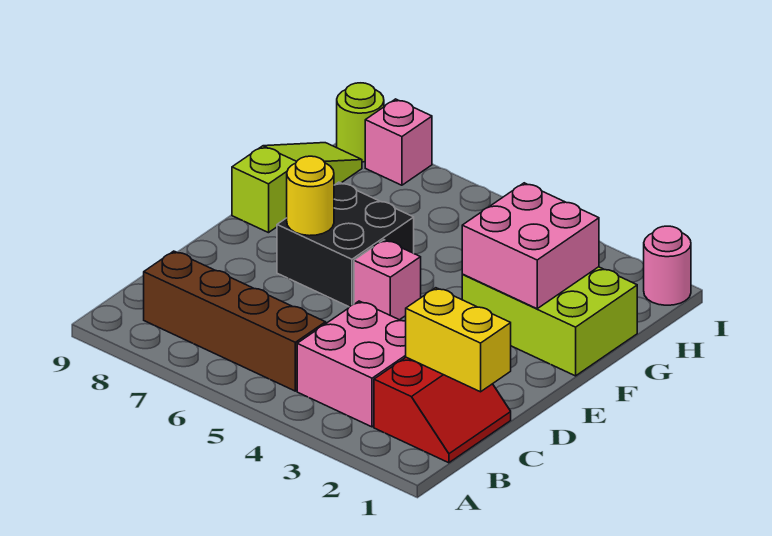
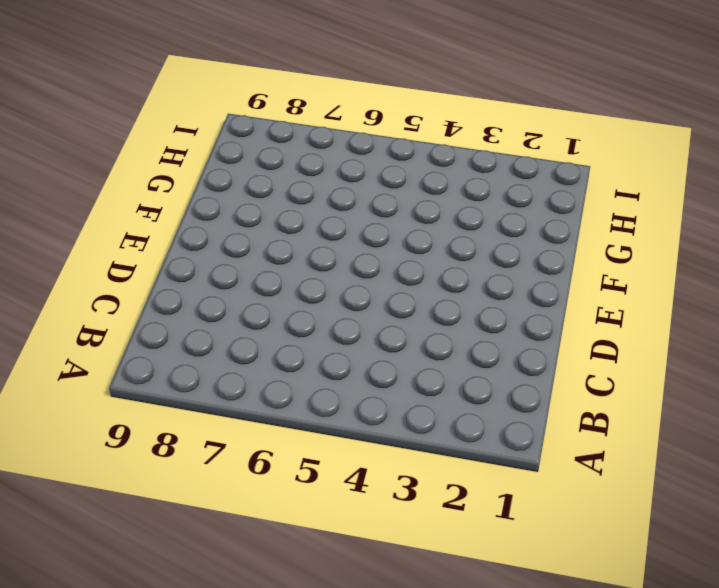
none -> red 2x2 slope [374,357,511,463]
none -> pink 2x2 brick [297,301,406,427]
none -> brown 1x4 brick [144,251,326,391]

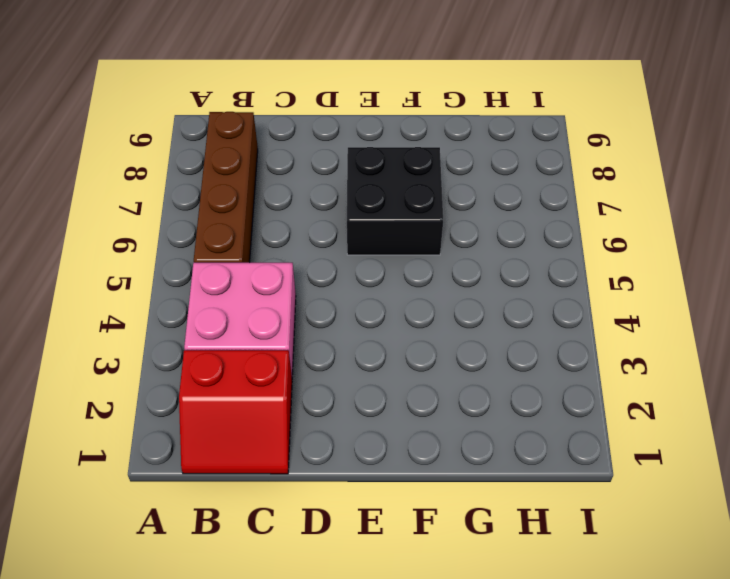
none -> pink 1x1 brick [354,240,421,320]
none -> lime 2x3 brick [462,267,637,376]
none -> lime 1x3 slope [232,143,362,233]

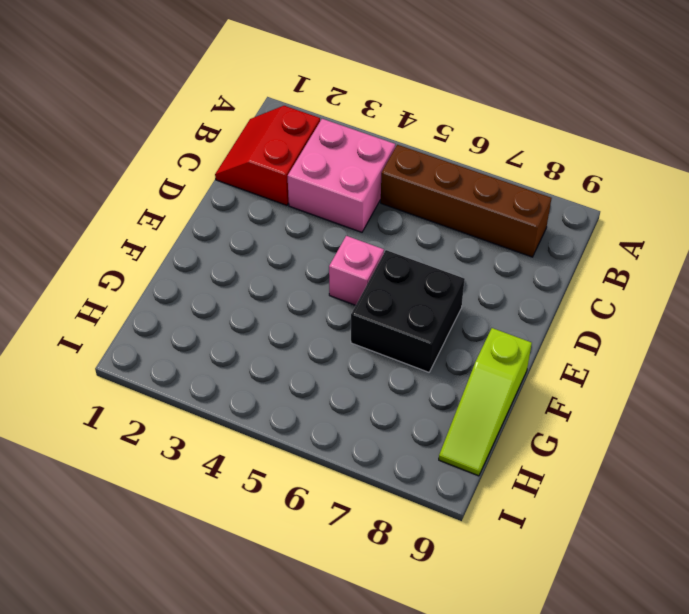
none -> lime 2x3 brick [462,267,637,376]
none -> pink 1x1 round brick [644,226,691,305]
none -> pink 1x1 brick [365,99,432,185]

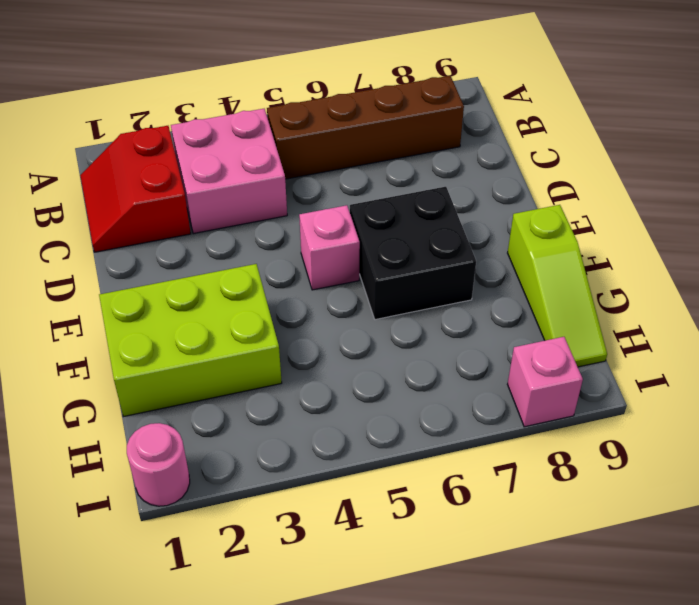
none -> lime 1x1 round brick [337,83,384,162]
none -> yellow 1x2 brick [406,288,511,392]
none -> yellow 1x1 round brick [287,156,334,236]

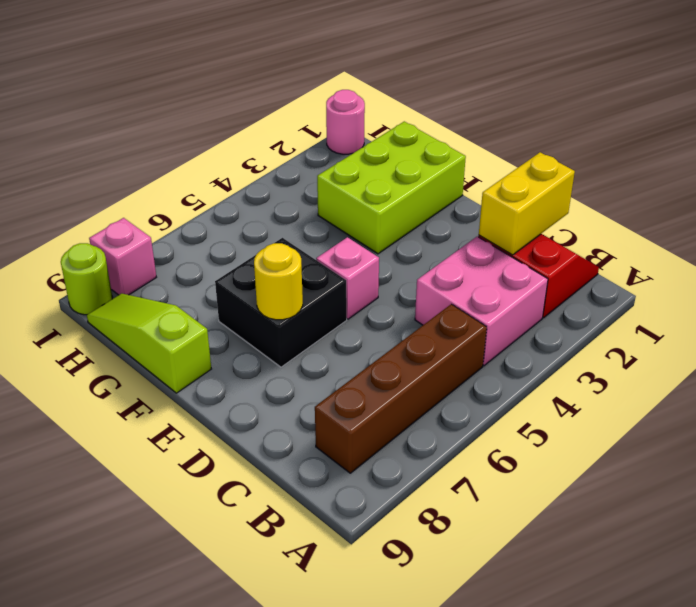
none -> pink 2x2 brick [462,183,599,309]

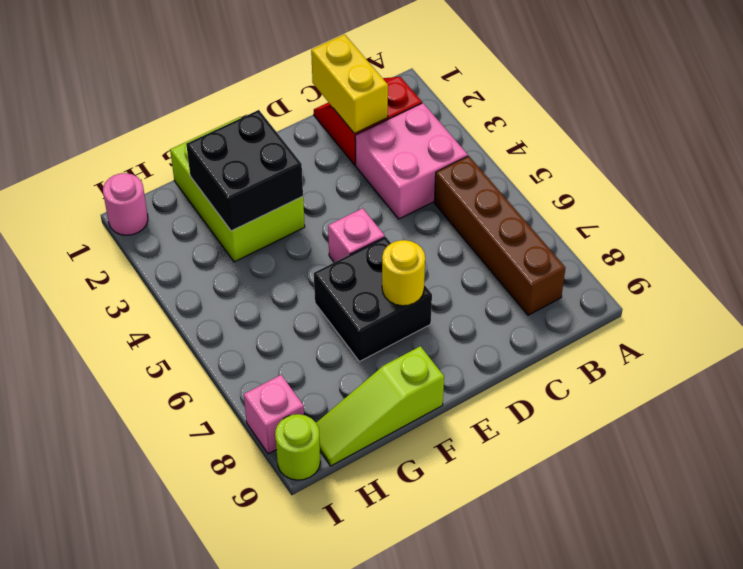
black 2x2 brick [186,110,303,231] -> pink 2x2 brick [462,183,599,309]

